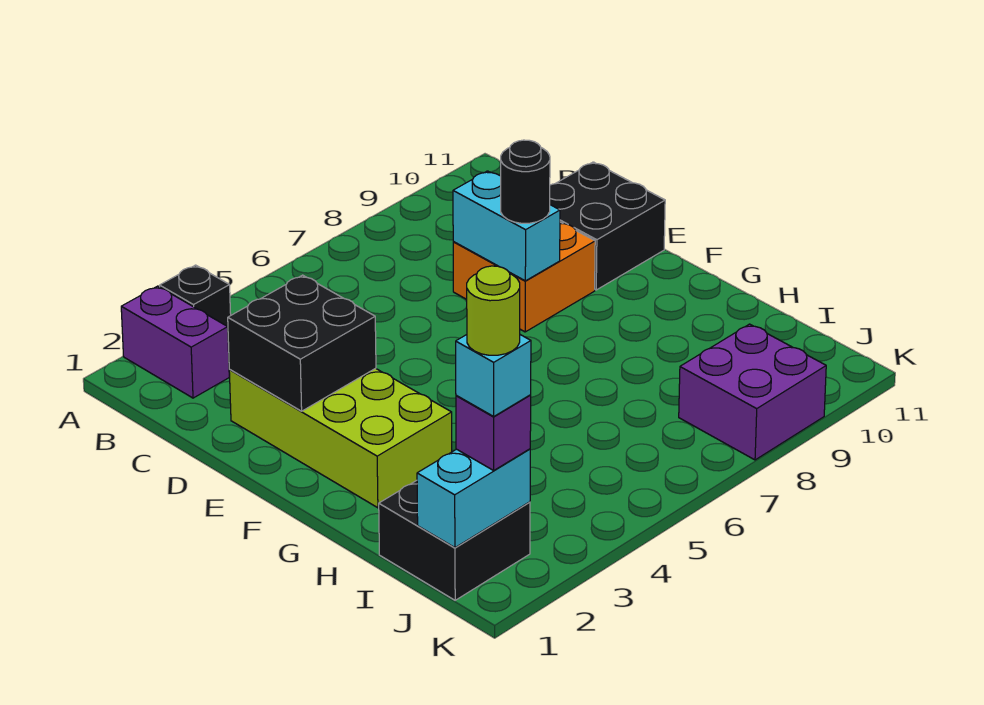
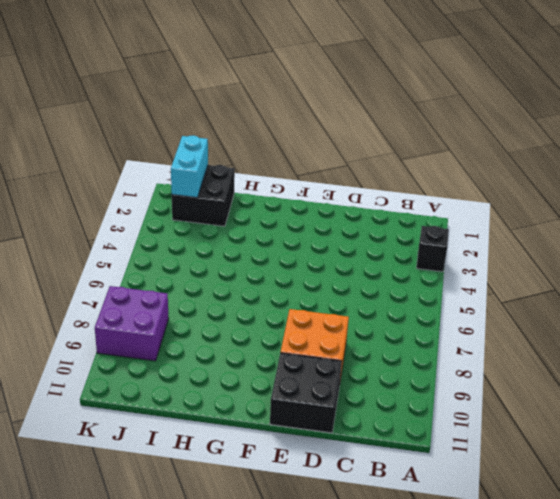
none -> purple 1x2 brick [121,286,229,398]
none -> lime 2x4 brick [229,368,452,508]
none -> black 2x2 brick [228,275,376,411]

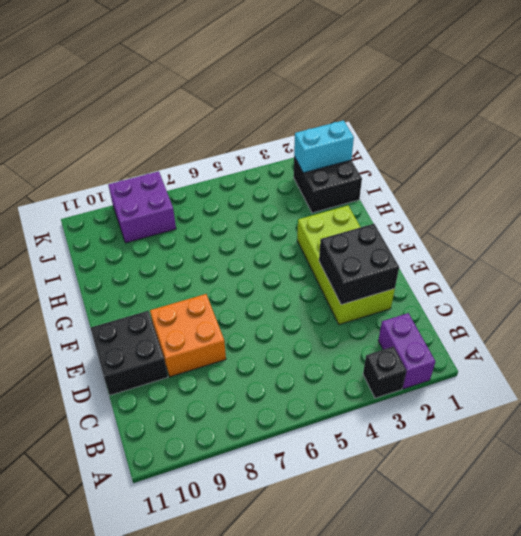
none -> cyan 1x2 brick [453,171,560,281]
none -> black 1x1 round brick [501,140,550,223]
none -> purple 1x1 brick [456,395,531,470]

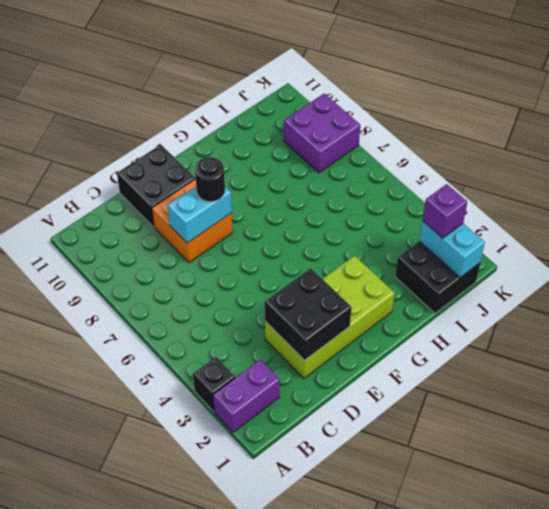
none -> cyan 1x1 brick [456,335,531,416]
none -> lime 1x1 round brick [467,266,520,355]

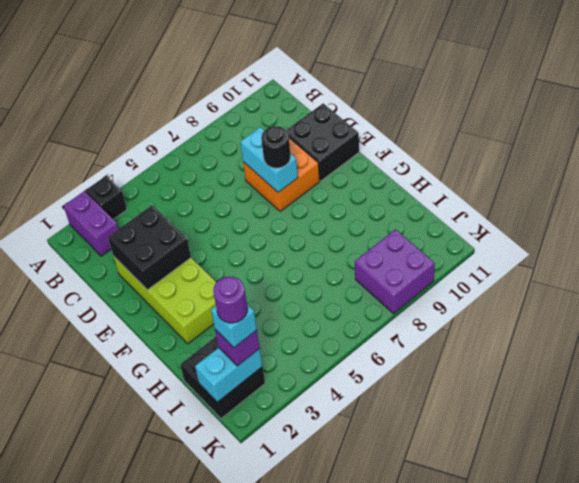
purple 1x1 round brick [213,277,248,323] -> lime 1x1 round brick [467,266,520,355]

